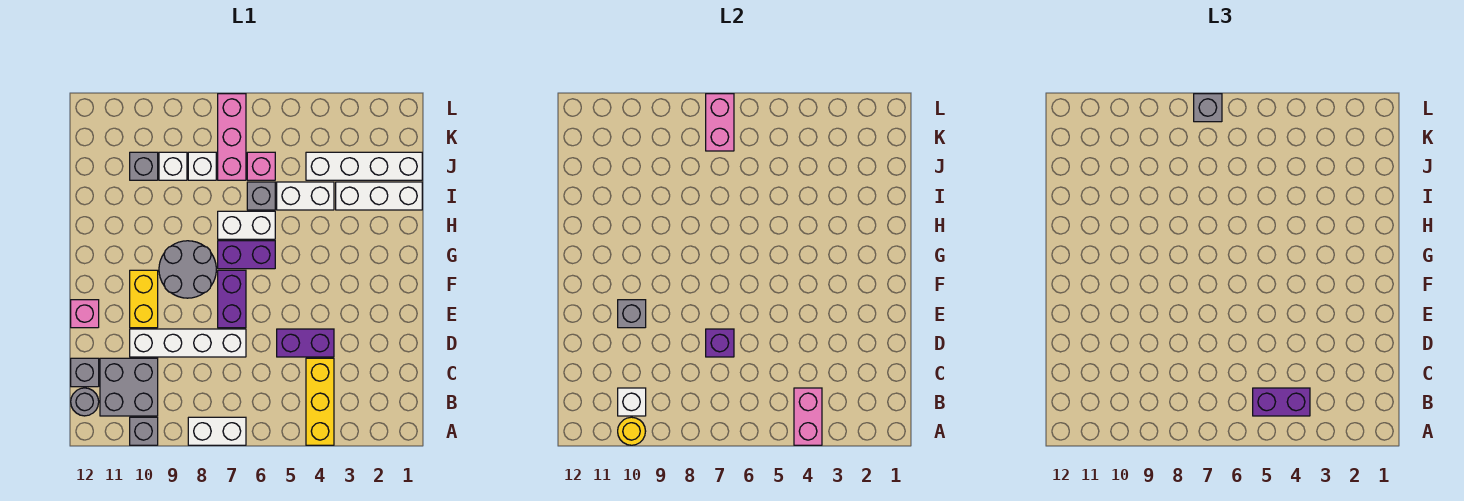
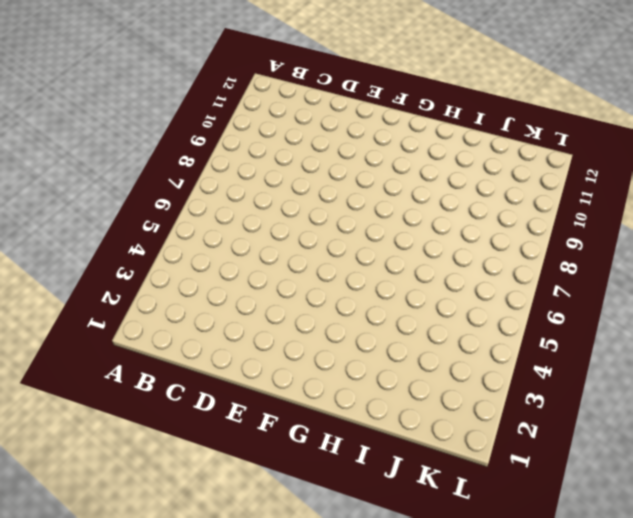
none -> yellow 1x3 brick [306,358,334,445]
none -> white 1x2 brick [188,417,246,445]
none -> grey 1x1 brick [130,417,158,445]
none -> grey 2x2 brick [100,358,158,416]

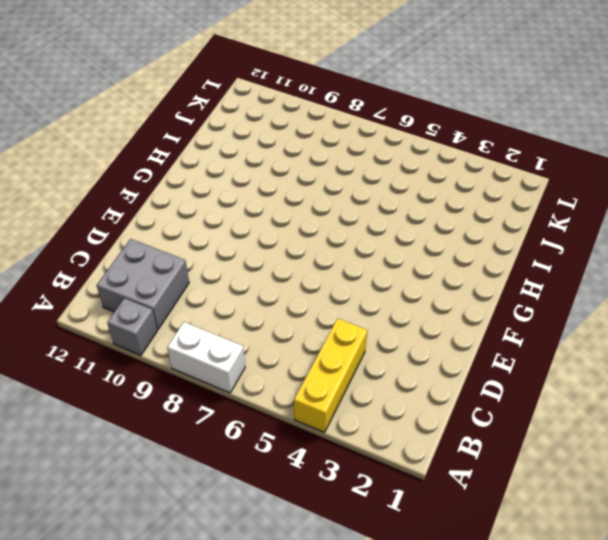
none -> grey 1x1 round brick [71,388,99,416]
none -> grey 1x1 brick [71,358,99,387]
none -> purple 1x2 brick [277,329,334,357]
none -> white 1x4 brick [130,329,246,357]

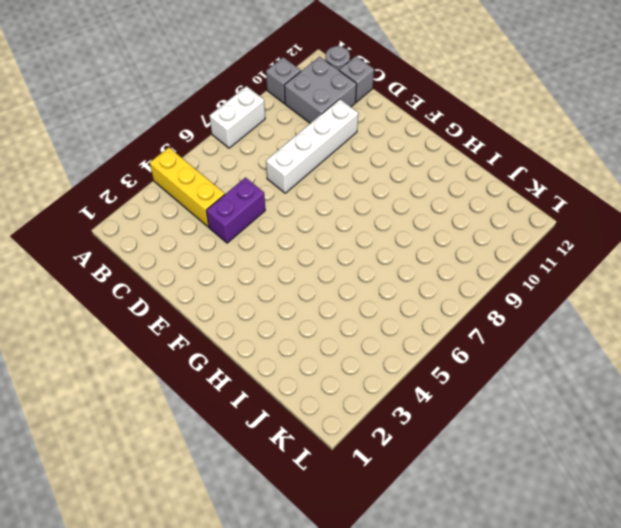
none -> purple 1x2 brick [218,270,246,328]
none -> yellow 1x2 brick [130,270,158,328]
none -> pink 1x1 brick [71,300,99,328]
none -> grey 2x2 round brick [159,241,216,298]

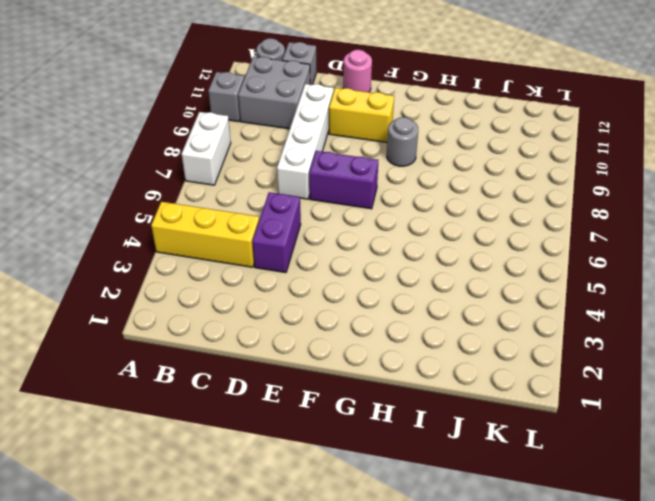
pink 1x1 round brick [343,50,372,92] -> pink 1x1 brick [71,300,99,328]
grey 1x1 round brick [387,117,418,166] -> grey 2x2 round brick [159,241,216,298]
none -> purple 1x2 brick [218,241,275,269]
none -> white 1x2 brick [218,211,275,239]
none -> white 1x3 brick [336,182,422,210]
none -> white 1x2 brick [277,182,334,210]

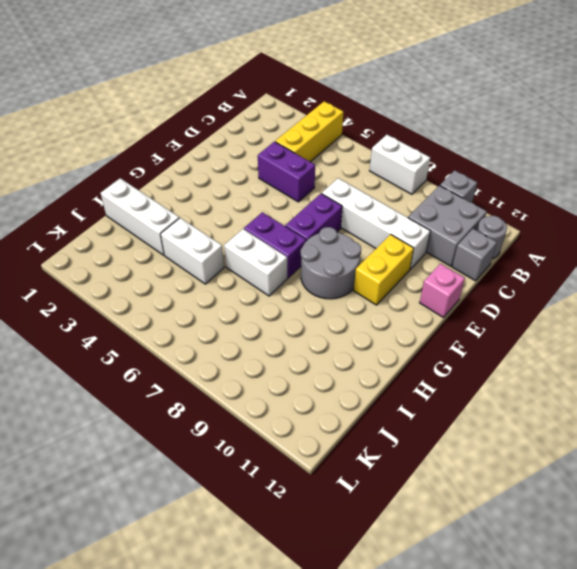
none -> grey 1x1 brick [247,182,275,210]
none -> white 1x4 brick [306,152,422,180]
none -> pink 1x1 brick [247,152,275,180]
none -> pink 1x3 brick [218,94,246,180]

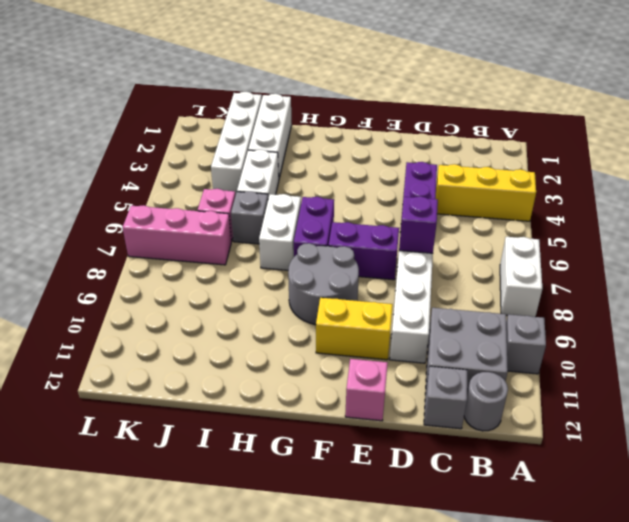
none -> white 1x1 brick [188,152,216,180]
none -> white 1x1 brick [159,152,187,180]
none -> grey 1x1 brick [130,152,158,180]
none -> pink 1x2 brick [794,388,822,445]

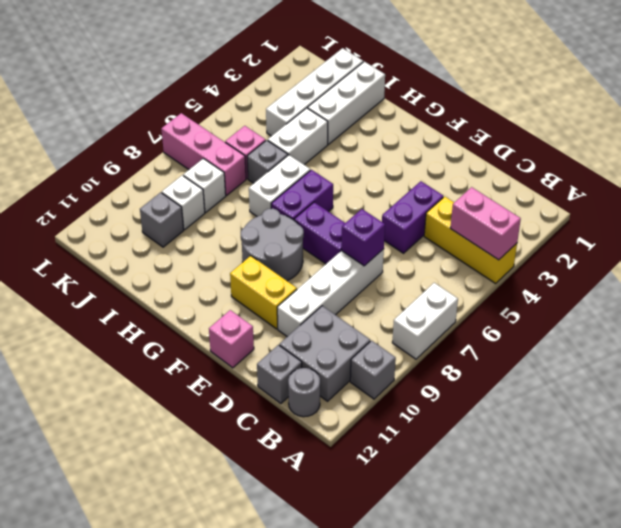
none -> yellow 1x1 round brick [618,417,646,445]
none -> white 1x1 brick [618,388,646,416]
none -> grey 1x1 brick [618,300,646,328]
none -> pink 1x2 brick [706,94,734,151]

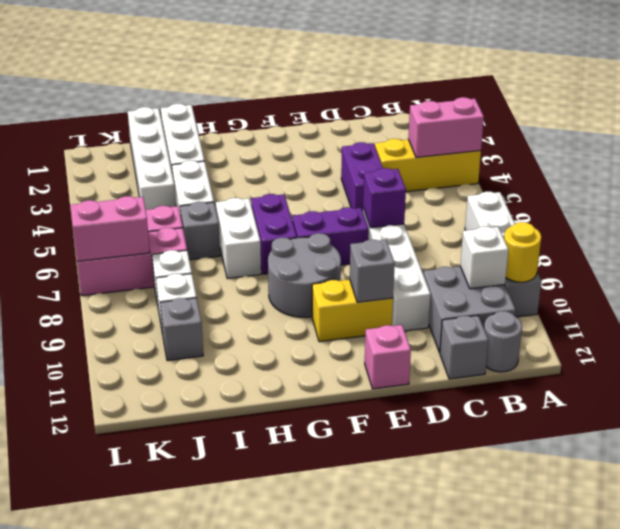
none -> purple 1x2 brick [1253,388,1310,416]
none -> grey 1x1 brick [1194,94,1222,122]

